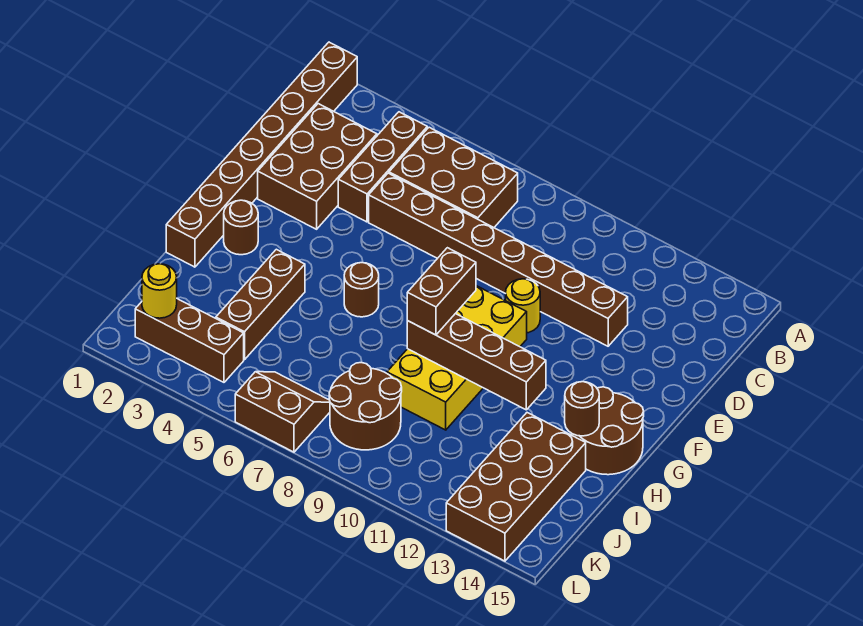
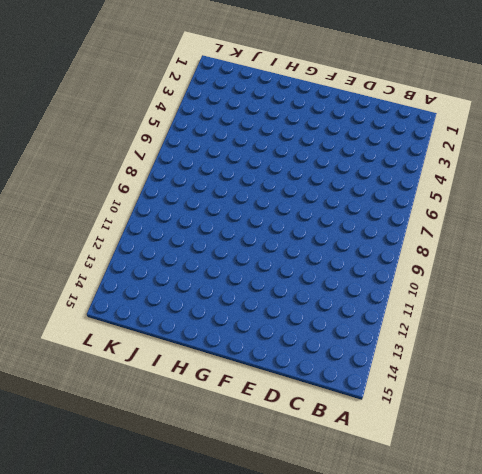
none -> brown 1x8 brick [166,42,357,267]
none -> brown 1x3 brick [338,112,427,222]
none -> brown 2x3 brick [389,127,518,228]

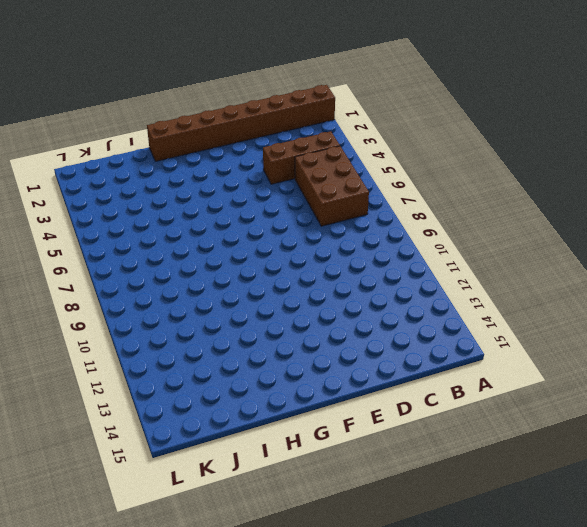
none -> brown 2x3 brick [258,104,377,229]
none -> brown 1x8 brick [369,173,628,346]
none -> yellow 1x1 round brick [506,279,540,333]

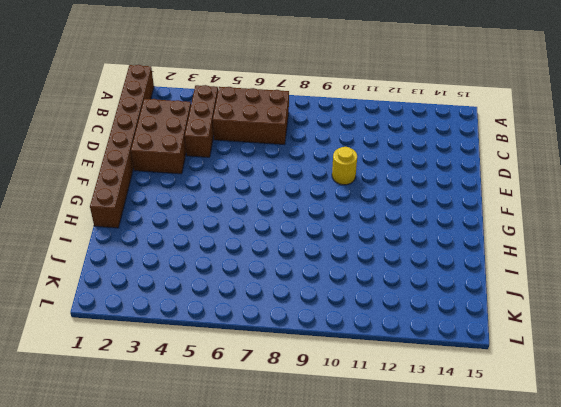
none -> brown 1x8 brick [369,173,628,346]
none -> yellow 2x4 brick [387,286,527,430]
none -> brown 1x1 round brick [224,200,258,255]

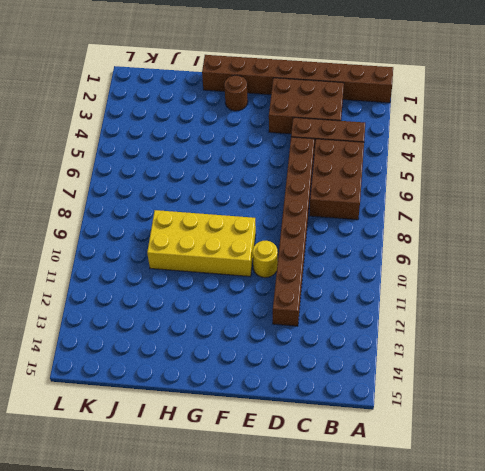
none -> brown 1x1 round brick [344,263,379,317]
none -> brown 2x2 round brick [572,387,644,475]
none -> brown 1x3 brick [216,249,305,360]

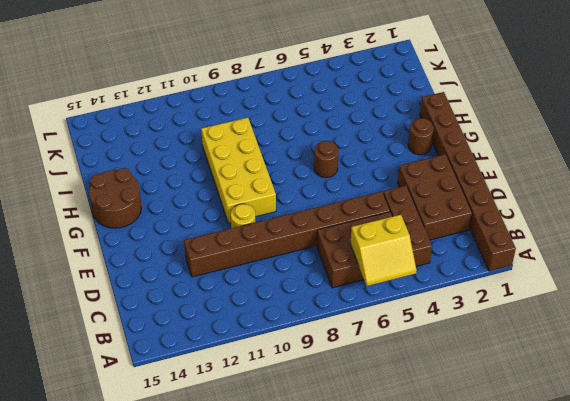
yellow 2x2 slope [350,215,417,286] -> none
none -> brown 1x3 brick [216,249,305,360]
none -> brown 2x4 brick [446,413,586,561]
none -> brown 2x2 round brick [329,362,402,450]

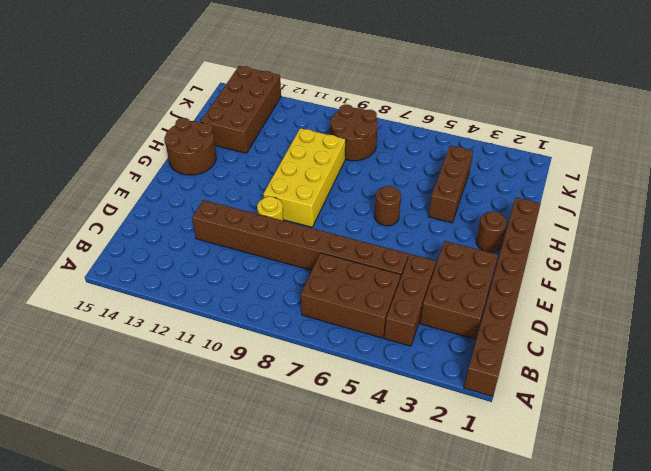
none -> brown 1x3 brick [135,299,244,382]
none -> brown 2x2 slope [235,372,330,452]
none -> brown 1x4 brick [407,314,546,410]

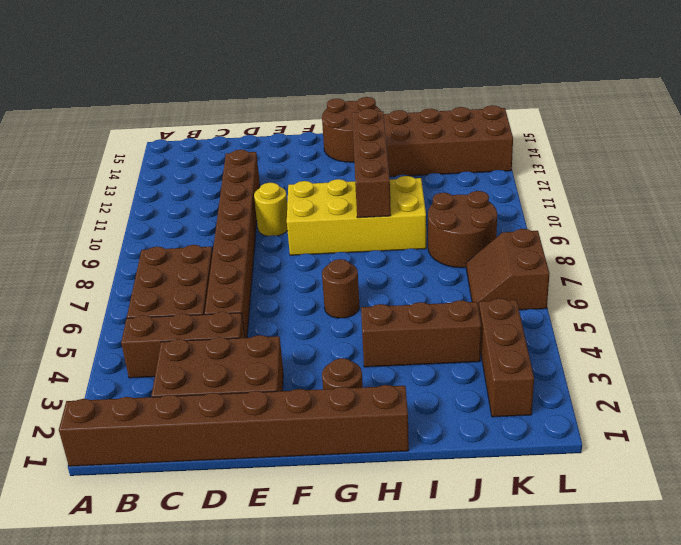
none -> brown 1x1 round brick [565,382,599,436]
none -> yellow 1x1 round brick [142,264,177,318]
none -> brown 1x2 brick [407,248,476,335]

